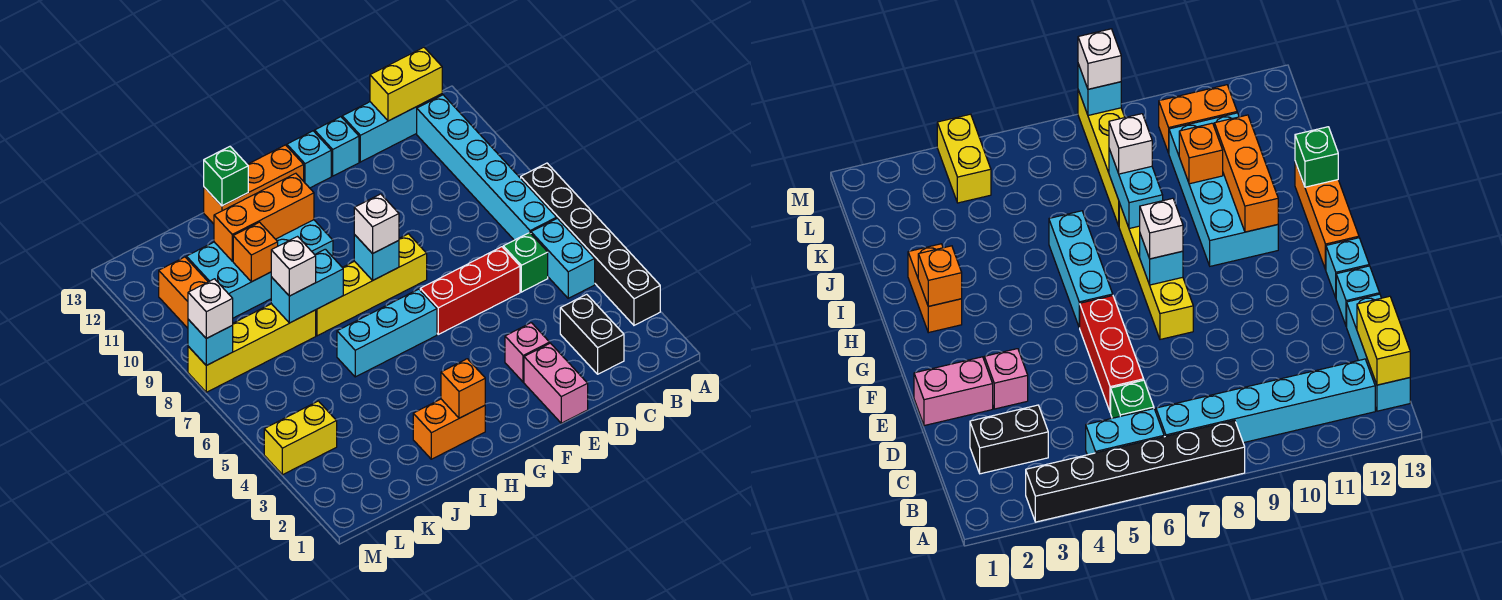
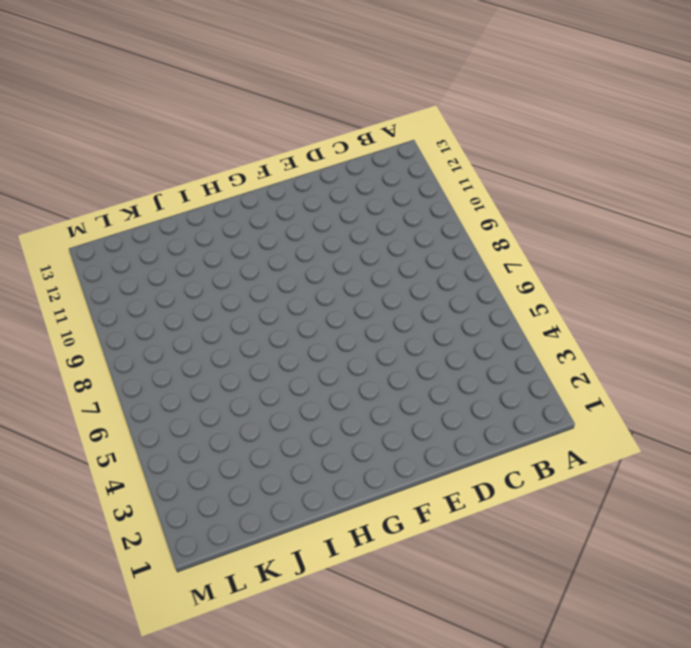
none -> black 1x6 brick [521,163,660,325]
none -> cyan 1x2 brick [531,218,595,298]
none -> cyan 1x6 brick [417,95,556,240]
none -> cyan 1x3 brick [342,94,442,162]

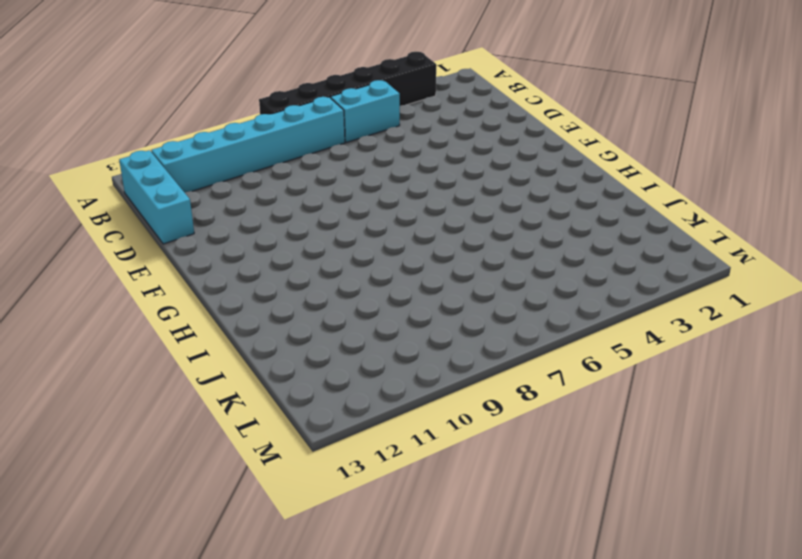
none -> black 1x2 brick [560,294,624,374]
none -> green 1x1 brick [503,233,548,292]
none -> red 1x3 brick [420,247,520,334]
none -> pink 1x2 brick [524,343,588,423]

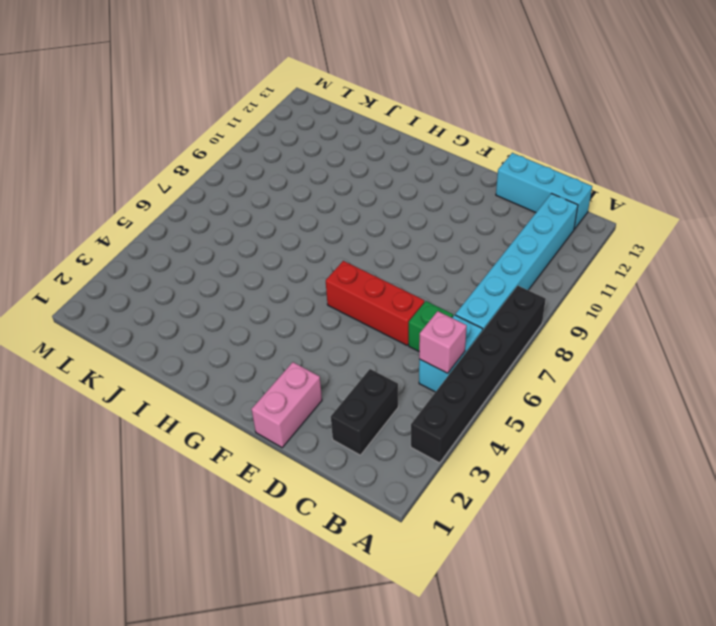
pink 1x1 brick [419,311,467,373] -> pink 1x1 brick moved to [505,323,550,382]
none -> cyan 1x1 brick [315,117,359,176]
none -> yellow 1x4 brick [316,234,427,336]
none -> cyan 1x1 brick [287,131,331,188]
none -> cyan 1x3 brick [337,289,437,377]

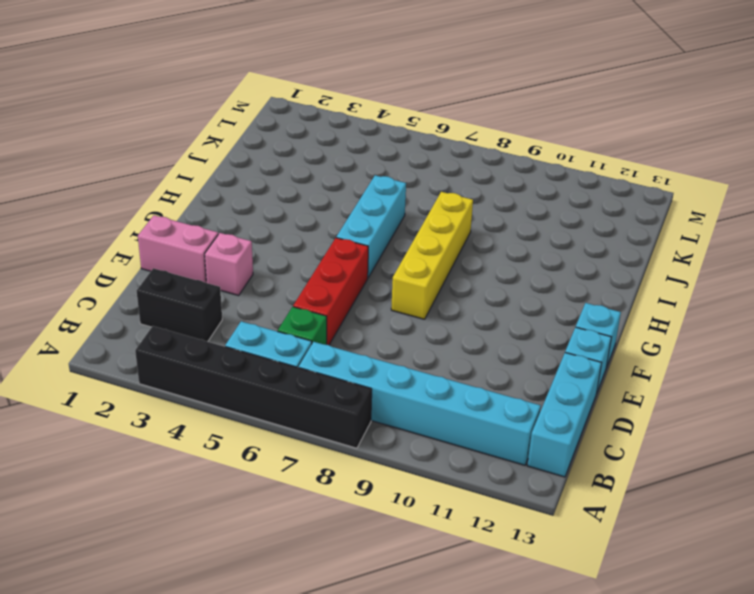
none -> orange 1x3 brick [204,145,304,224]
none -> orange 1x2 brick [413,399,485,459]
none -> cyan 2x4 brick [186,220,333,318]
none -> yellow 1x4 brick [188,304,316,392]

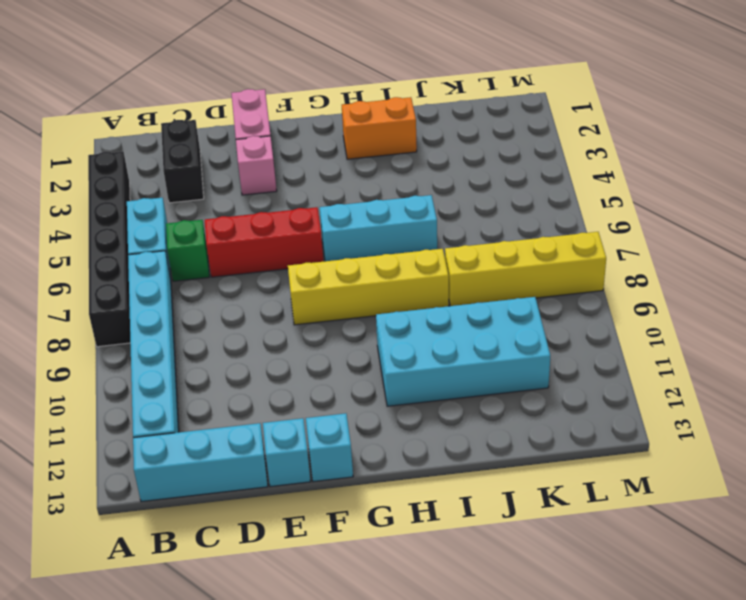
none -> orange 1x3 brick [204,145,304,224]
none -> yellow 1x2 brick [264,401,337,475]
none -> orange 1x2 brick [159,257,208,328]
none -> yellow 1x2 brick [370,47,442,121]

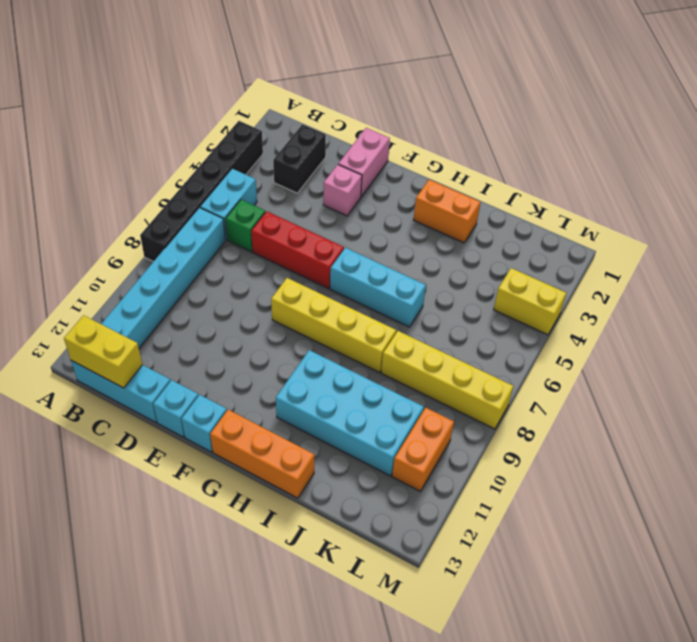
none -> cyan 1x1 brick [354,234,399,280]
none -> orange 1x1 brick [441,359,485,418]
none -> orange 1x3 brick [214,173,314,261]
none -> cyan 1x2 brick [271,249,343,323]

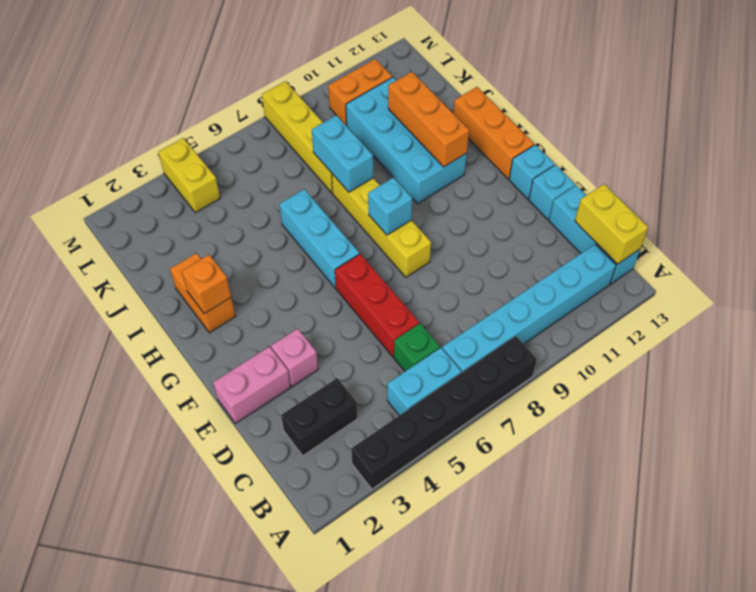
none -> green 1x1 brick [204,147,248,206]
none -> orange 1x1 brick [233,222,278,282]
none -> cyan 1x1 brick [188,320,233,365]
none -> white 1x1 brick [354,194,399,254]

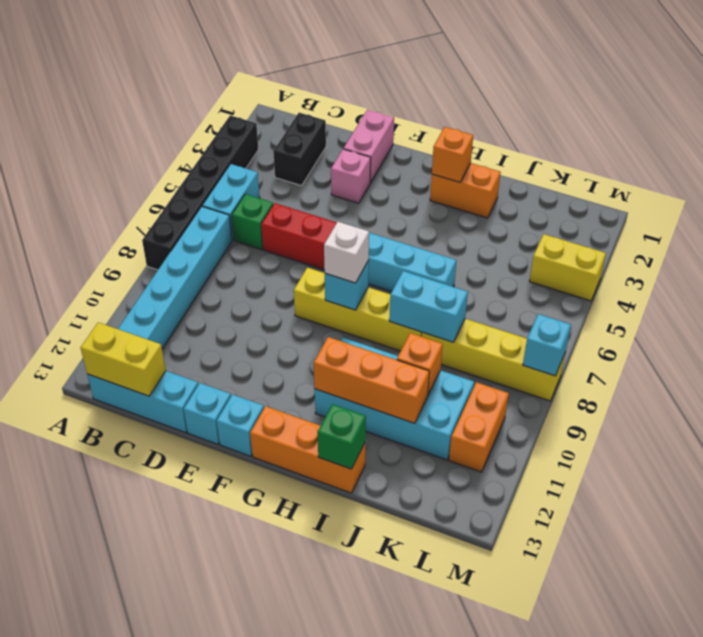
none -> white 1x1 brick [271,237,316,296]
none -> white 1x1 brick [188,279,233,338]

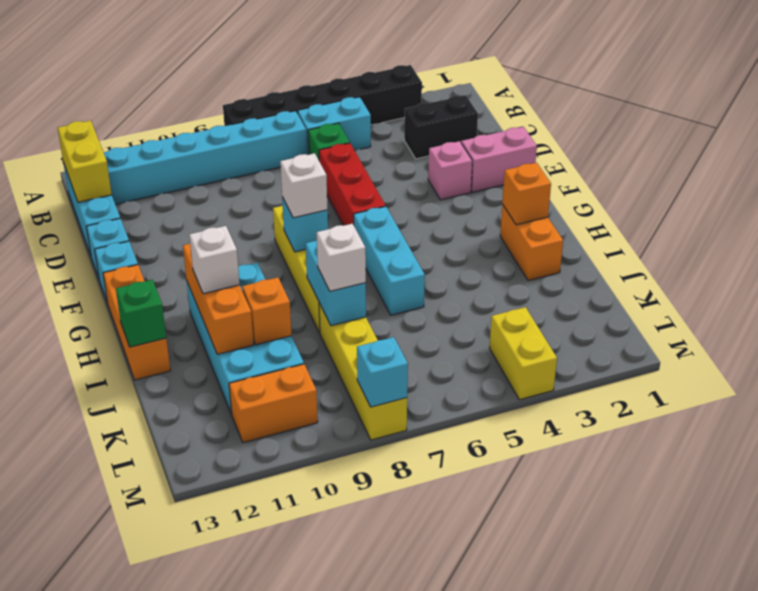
white 1x1 brick [189,226,240,294] -> white 1x1 brick moved to [188,279,233,338]

